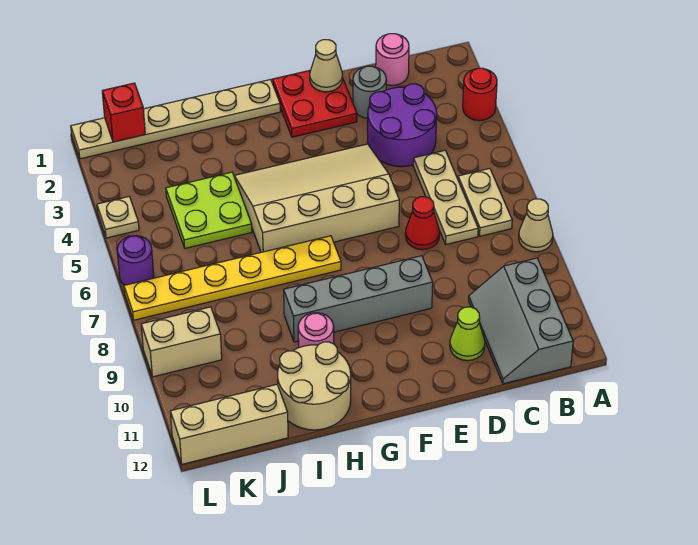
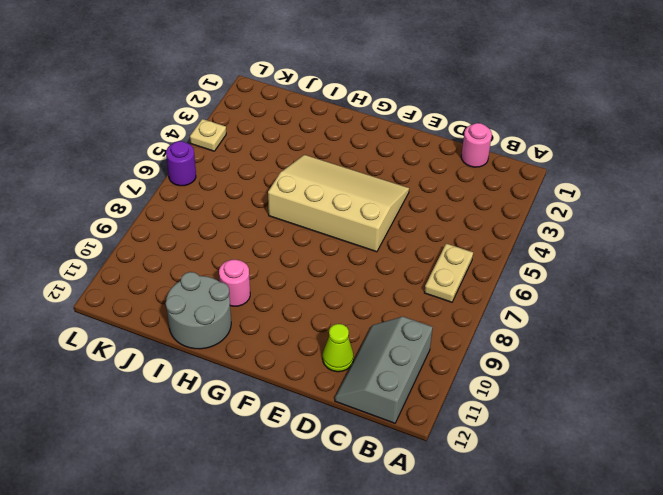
grey 2x2 round brick [166,272,231,349] -> tan 2x2 round brick [278,342,351,430]
none -> red 1x1 round brick [463,68,497,121]
none -> tan 1x1 cone [519,199,553,252]
none -> purple 2x2 round brick [368,84,437,167]

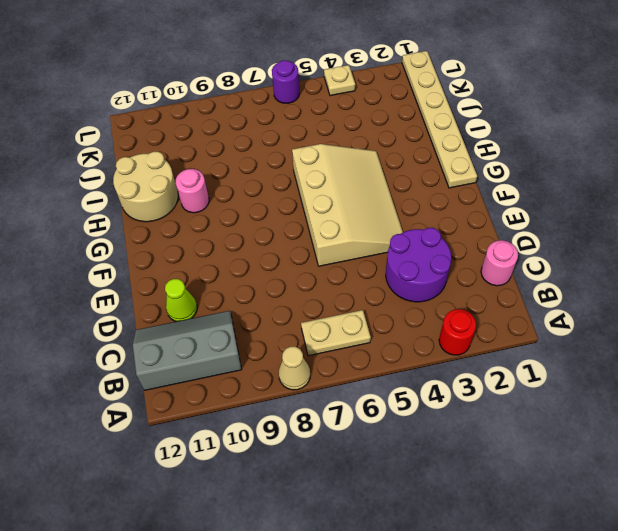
none -> tan 1x3 plate [413,150,478,245]
none -> grey 1x1 round brick [353,66,386,118]
none -> red 1x1 cone [405,197,440,250]

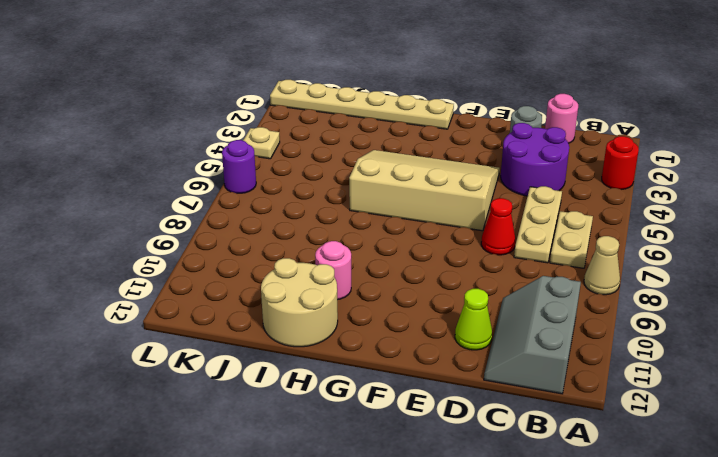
none -> red 2x2 plate [272,70,357,137]
none -> grey 1x4 brick [284,256,433,342]
none -> yellow 1x6 plate [124,236,341,320]

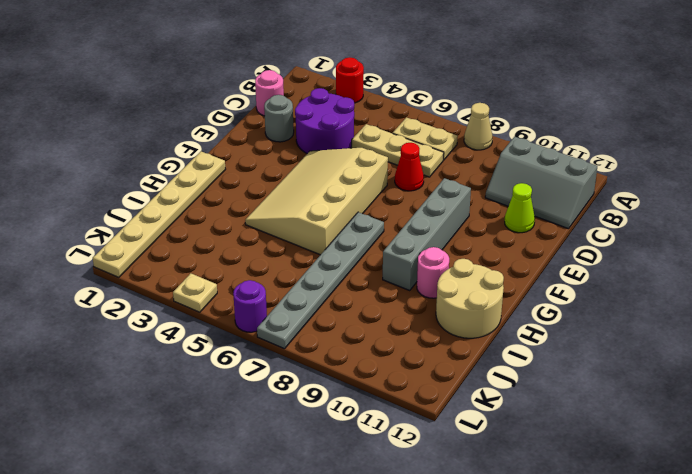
grey 1x6 plate [257,212,384,349] -> yellow 1x6 plate [124,236,341,320]
none -> red 2x2 plate [272,70,357,137]
none -> lime 2x2 plate [166,172,252,248]
none -> tan 1x3 brick [170,384,288,464]

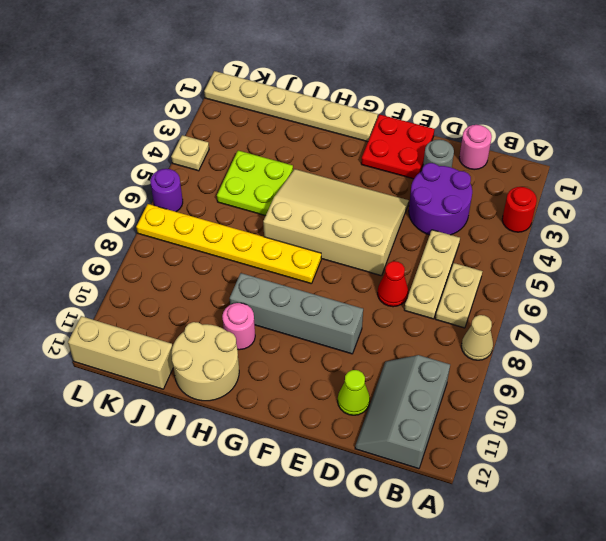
none -> tan 1x2 brick [141,307,222,377]
none -> tan 1x1 cone [310,40,343,92]
none -> red 1x1 brick [102,83,145,142]

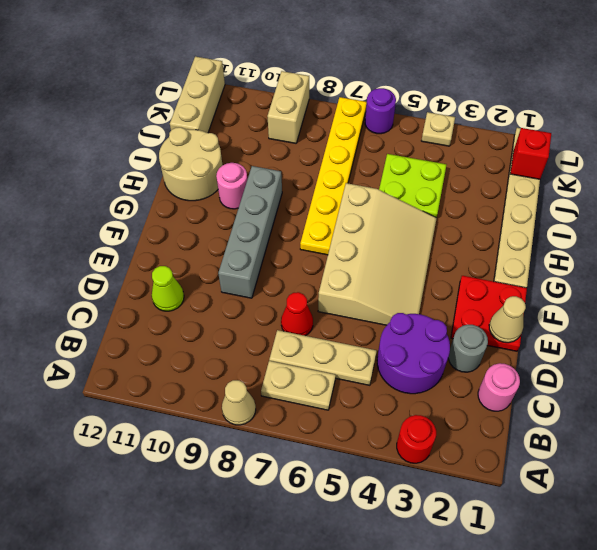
none -> grey 2x3 slope [469,258,573,384]

